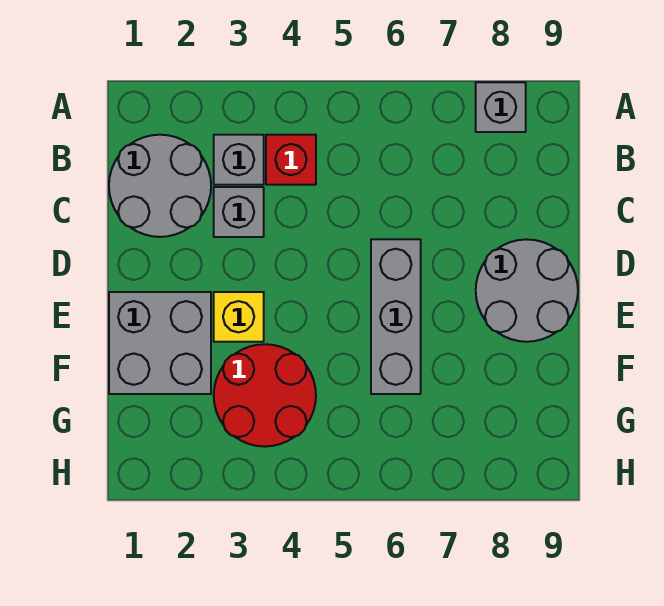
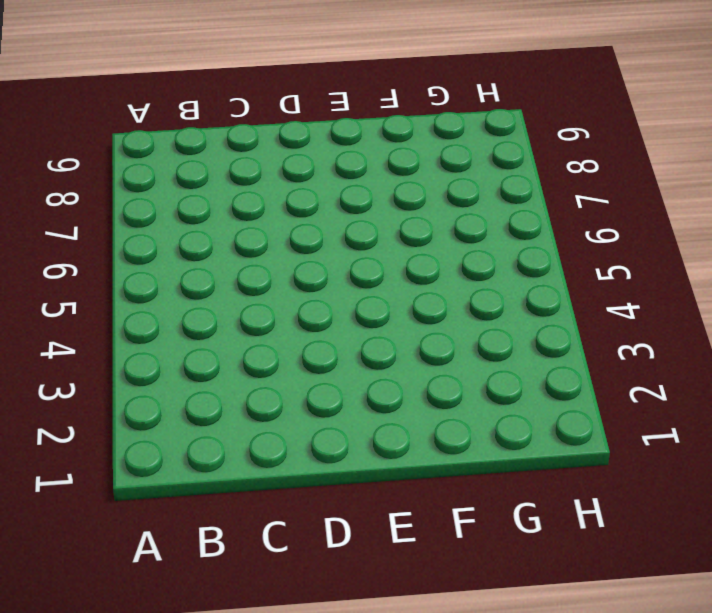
none -> grey 1x1 brick [476,82,526,132]
none -> grey 2x2 round brick [109,135,211,237]

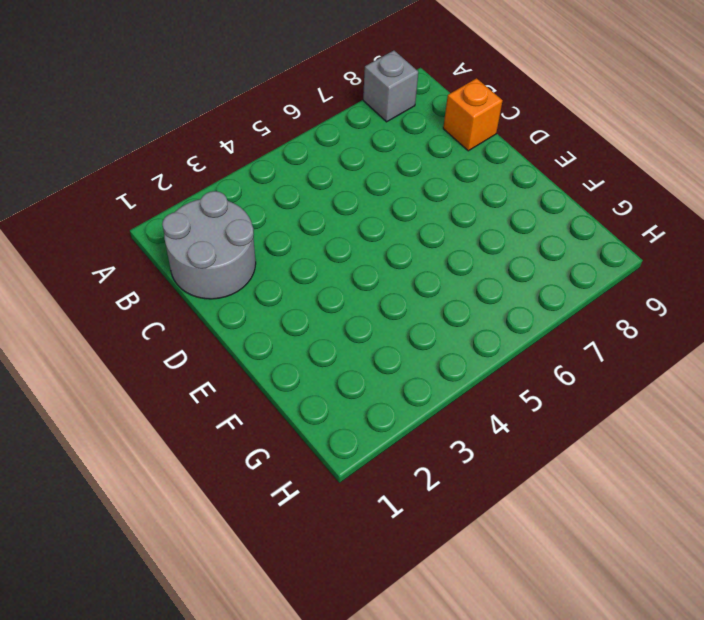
orange 1x1 brick [443,78,502,151] -> none
none -> grey 1x1 brick [214,135,264,185]
none -> red 1x1 brick [266,135,316,185]

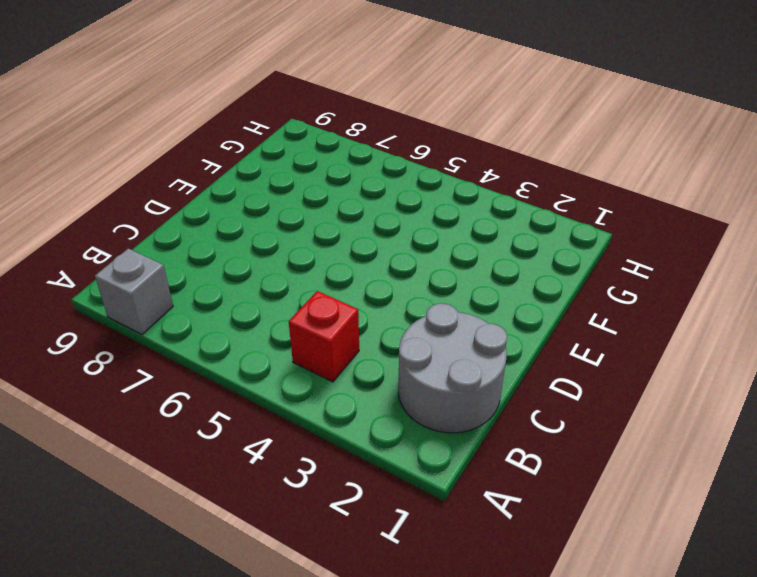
none -> grey 1x1 brick [214,135,264,185]
none -> grey 1x1 brick [214,187,264,237]

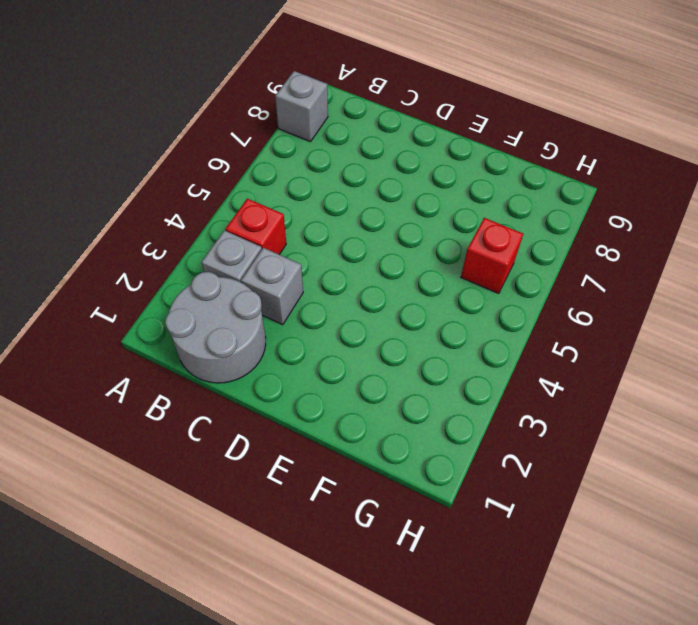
red 1x1 brick [461,218,523,294] -> none
none -> grey 1x3 brick [371,239,421,394]
none -> grey 2x2 round brick [476,239,578,342]

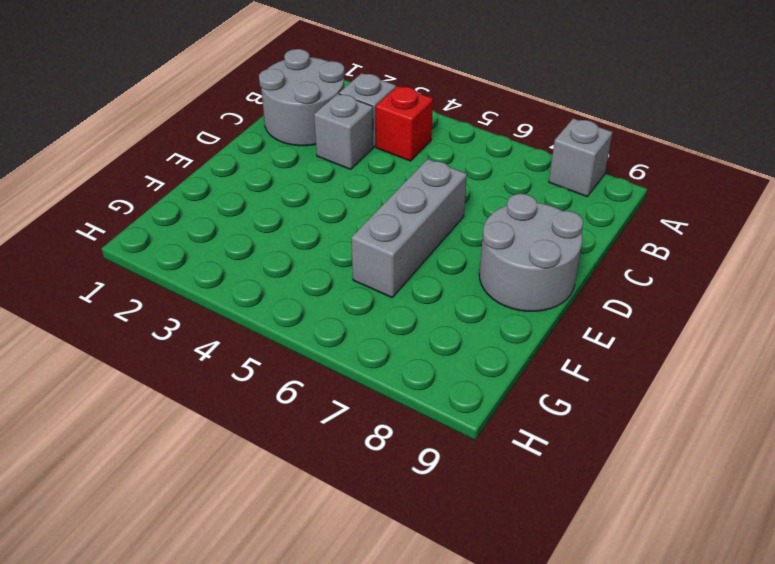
none -> grey 2x2 brick [109,292,211,394]
none -> yellow 1x1 brick [214,292,264,342]

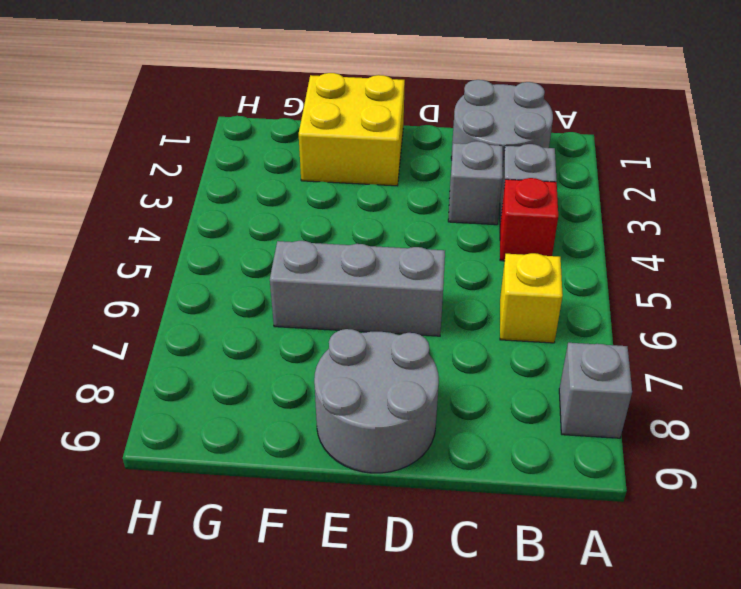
yellow 1x1 brick [500,253,563,343] -> yellow 1x1 brick moved to [214,292,264,342]
yellow 2x2 brick [299,73,405,186] -> grey 2x2 brick [109,292,211,394]
none -> red 2x2 round brick [214,344,316,447]

